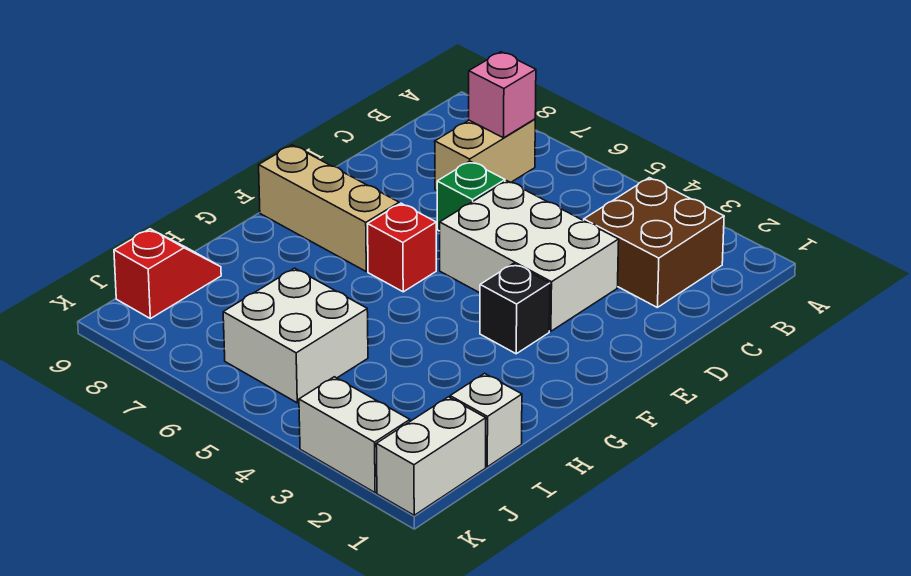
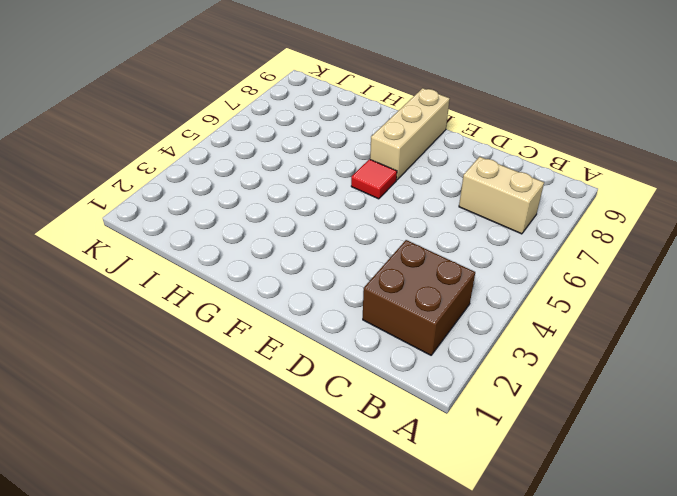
red 1x1 tile [351,159,397,199] -> red 1x1 brick [368,203,436,292]
none -> white 2x3 brick [440,181,619,331]
none -> green 1x1 brick [437,161,505,231]
none -> black 1x1 brick [480,264,550,354]

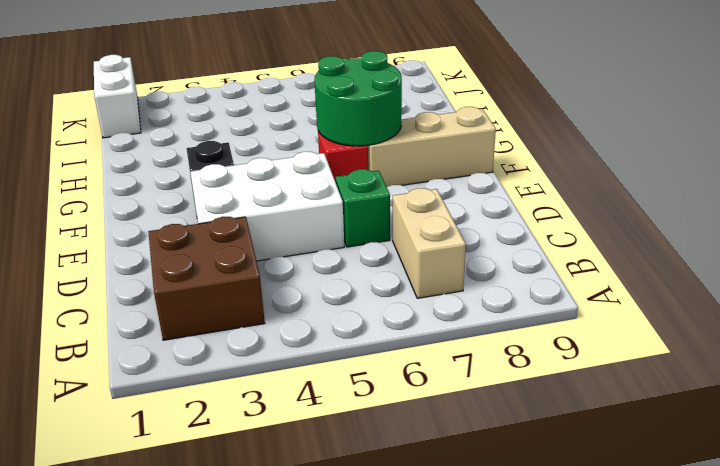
green 2x2 round brick [314,51,402,146] -> none
none -> white 1x1 brick [450,373,522,467]
none -> white 2x2 brick [223,268,368,403]
none -> red 1x2 slope [114,229,221,319]

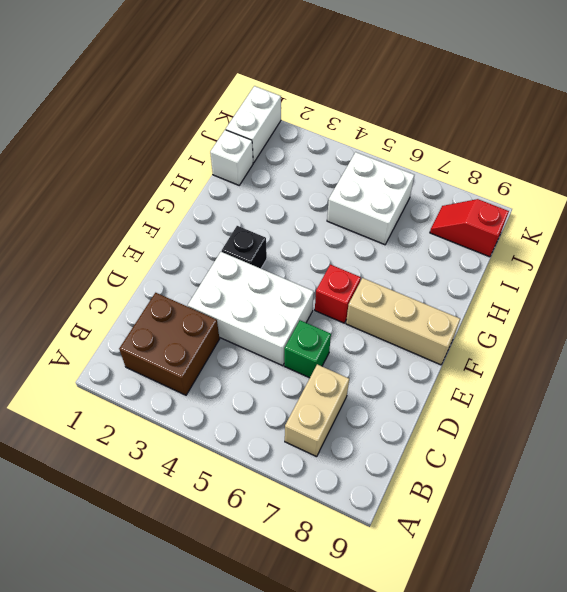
red 1x2 slope [430,199,509,257] -> red 1x2 slope turned to [114,229,221,319]
none -> white 1x2 brick [299,377,410,493]
none -> pink 1x1 brick [469,52,536,138]

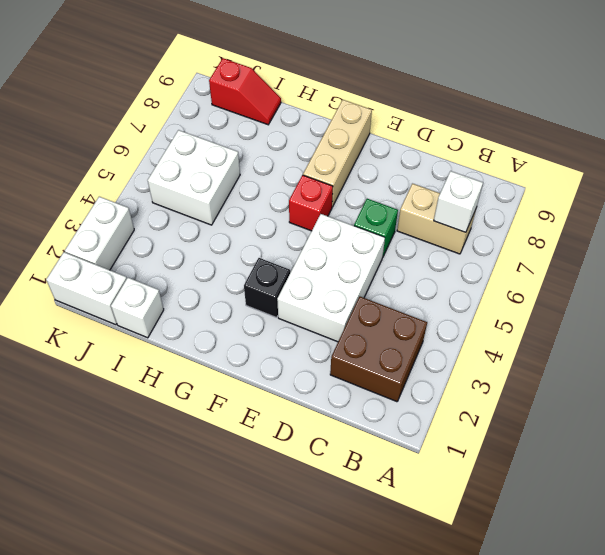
white 1x1 brick [434,171,483,232] -> pink 1x1 brick [469,52,536,138]

